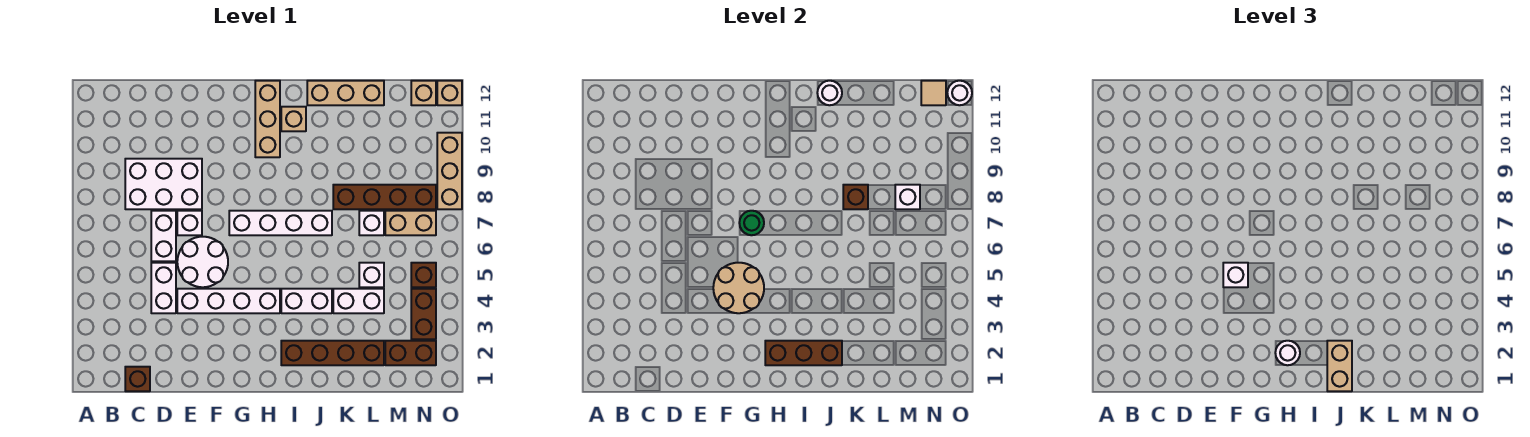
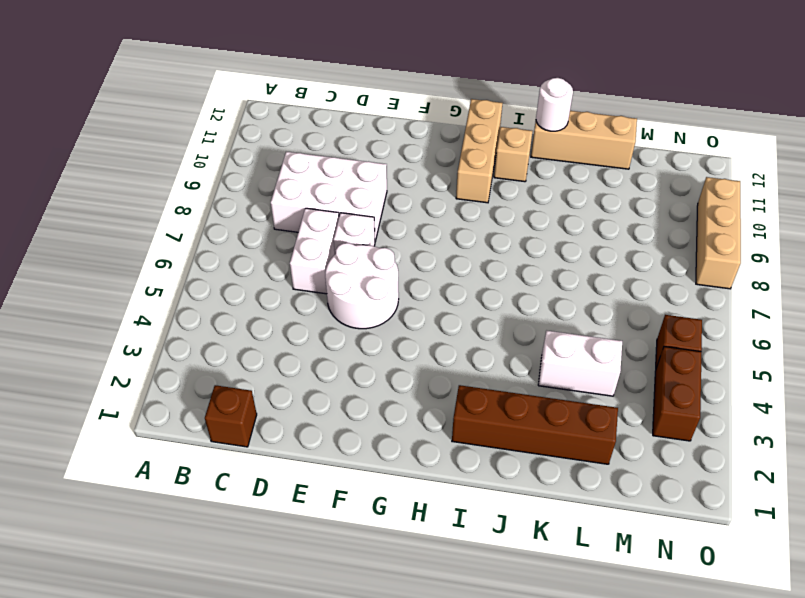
none -> white 1x2 brick [151,263,176,313]
none -> white 1x4 brick [177,289,280,313]
none -> white 1x4 brick [229,211,332,235]
none -> white 1x2 brick [281,289,332,313]

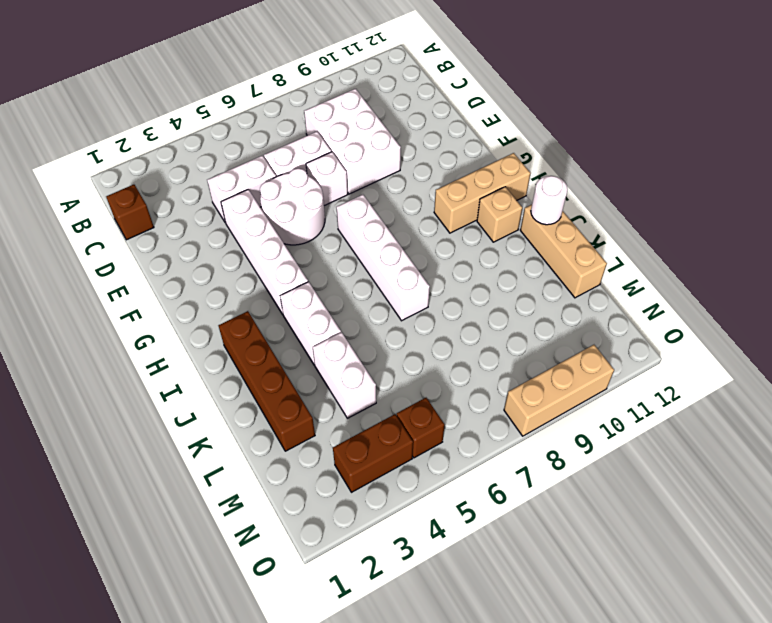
none -> brown 1x4 brick [333,185,436,209]
none -> white 1x1 brick [359,263,384,287]
none -> white 1x1 brick [359,211,384,235]
none -> brown 1x2 brick [385,341,436,365]

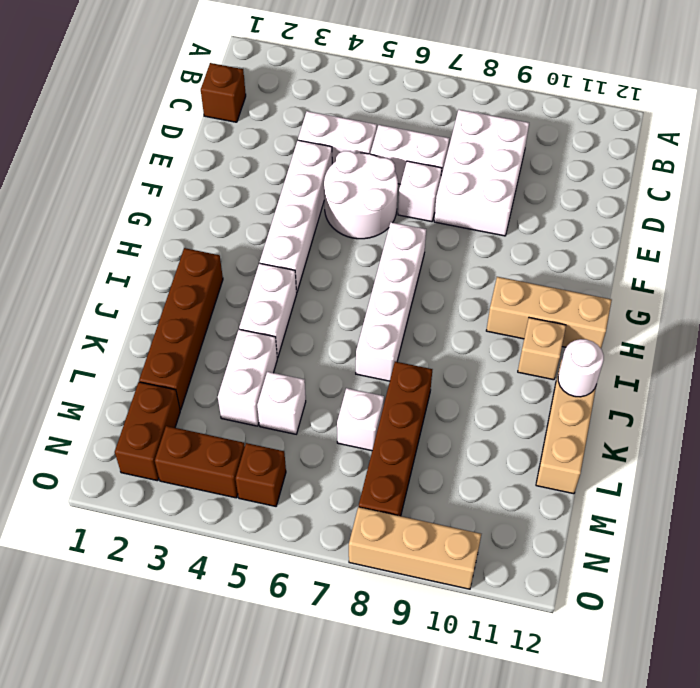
none -> tan 1x2 brick [385,211,436,235]
none -> tan 1x1 brick [411,81,436,105]
none -> tan 1x1 brick [437,81,462,105]
none -> tan 2x2 round brick [713,263,764,313]

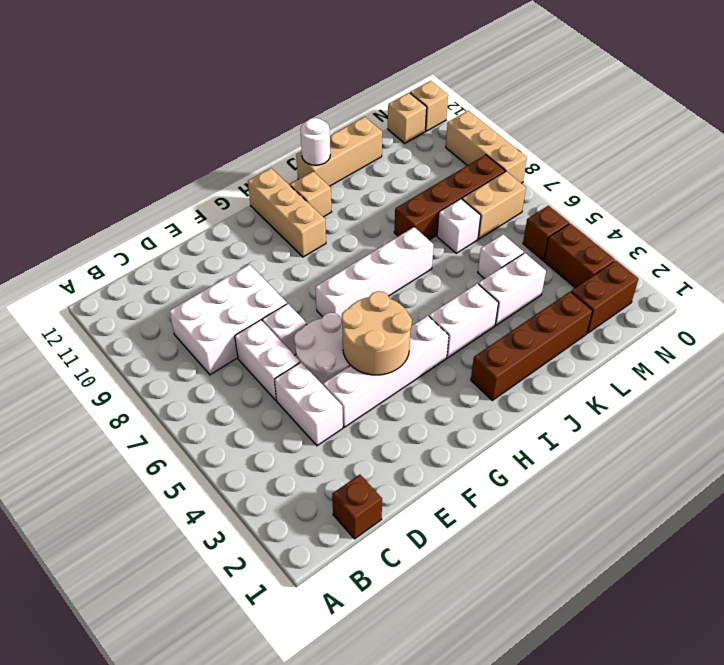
none -> green 1x1 round brick [739,211,764,235]
none -> brown 1x3 brick [765,341,842,365]
none -> brown 1x1 brick [843,185,868,209]
none -> white 1x1 brick [895,185,920,209]

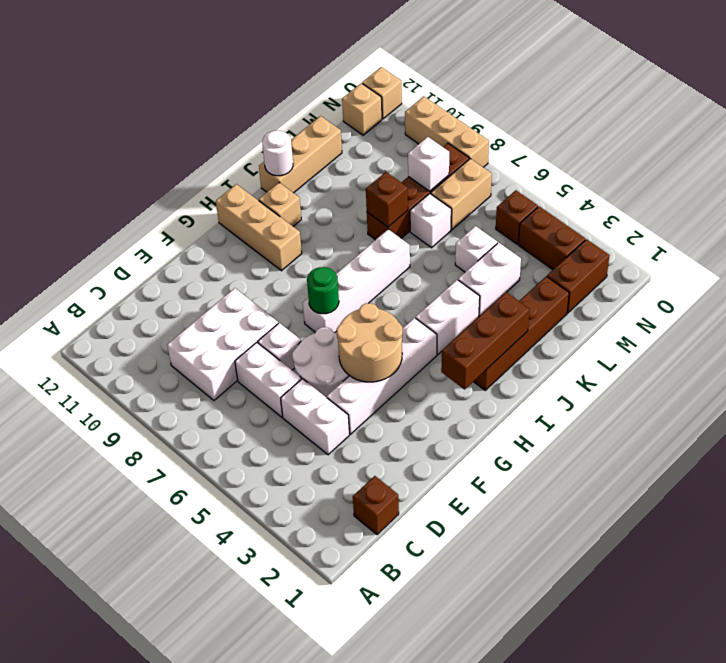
none -> tan 1x1 tile [921,81,946,105]
none -> white 1x1 round brick [947,81,972,105]
none -> white 1x1 brick [1223,263,1248,287]
none -> white 1x1 round brick [1275,341,1300,365]

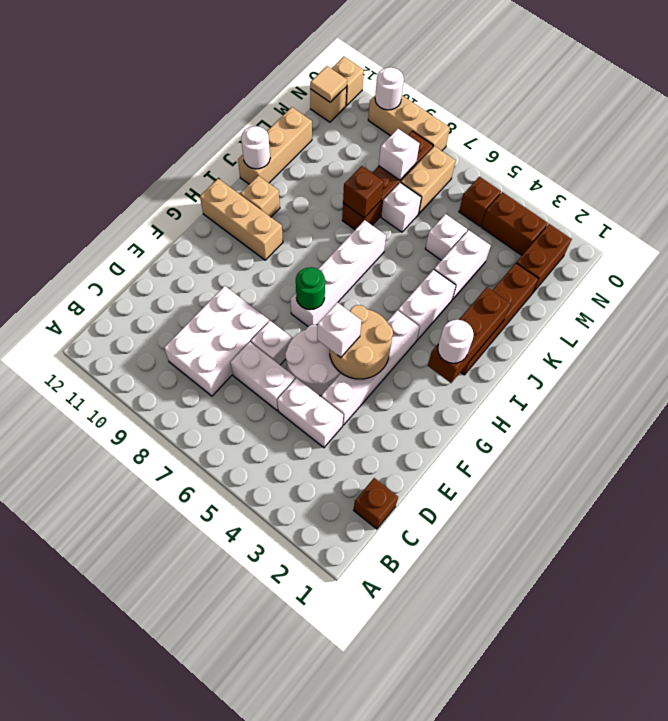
white 1x1 round brick [375,67,404,110] -> white 1x1 round brick moved to [947,81,972,105]
none -> tan 1x2 brick [1327,341,1352,391]

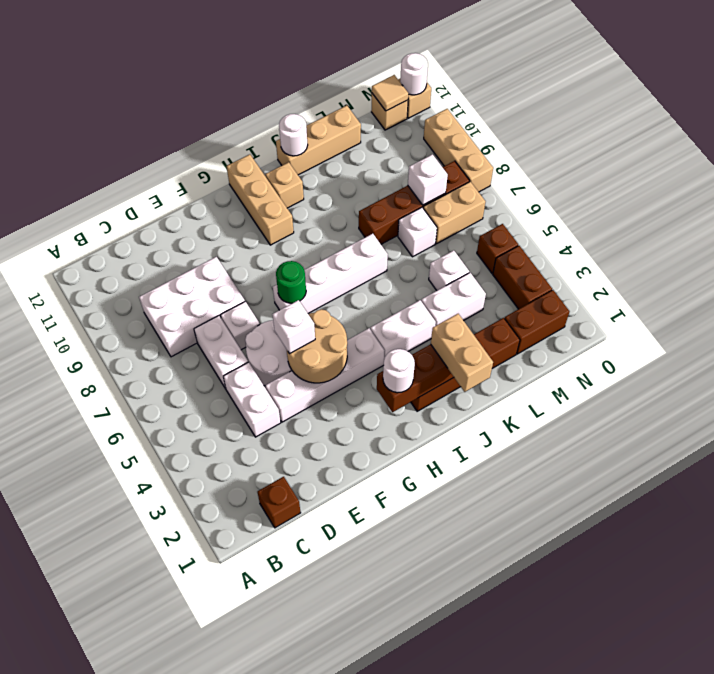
none -> brown 1x1 brick [843,185,868,209]

